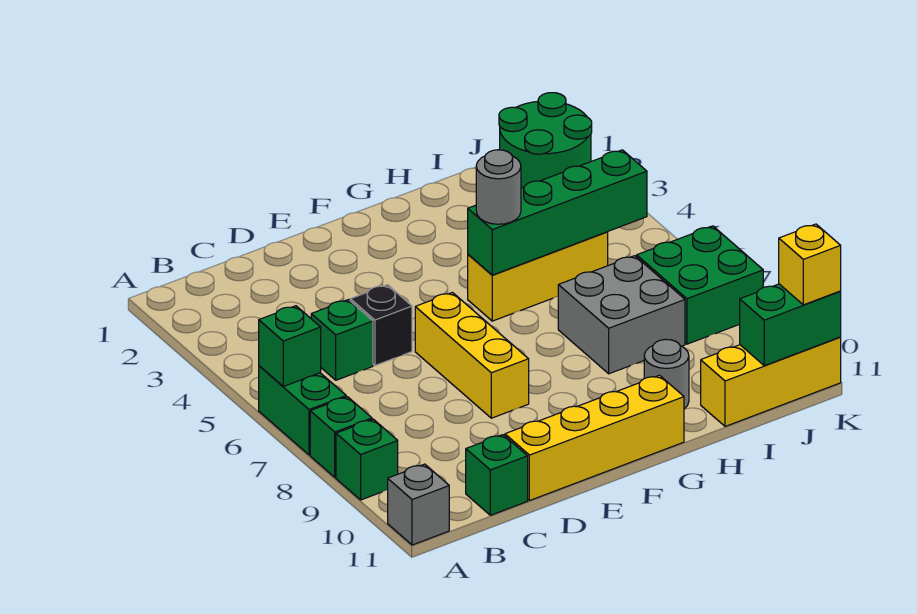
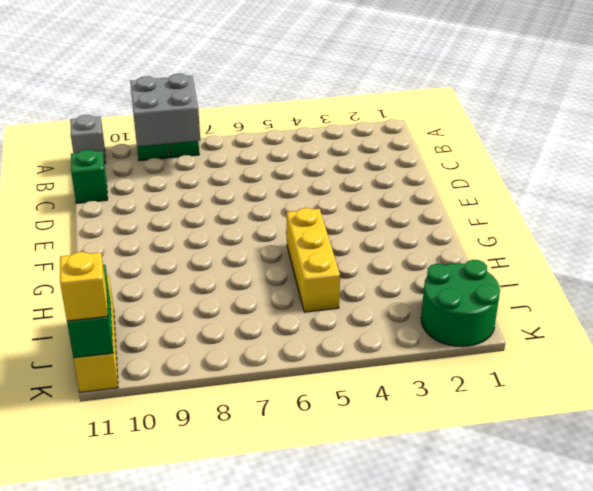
grey 2x2 brick [130,74,200,146] -> grey 2x2 brick moved to [558,256,685,374]
none -> green 1x2 brick [259,366,346,455]
none -> green 1x1 brick [311,300,373,380]
none -> black 1x1 brick [350,285,412,365]

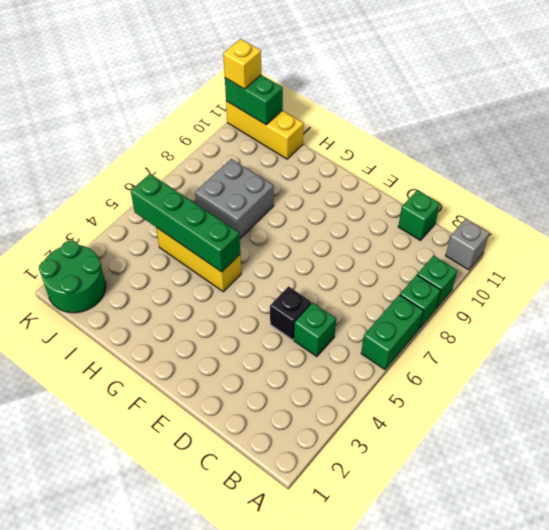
none -> yellow 1x4 brick [505,375,684,501]
none -> yellow 1x3 brick [415,292,529,418]
none -> grey 1x1 round brick [644,339,689,409]

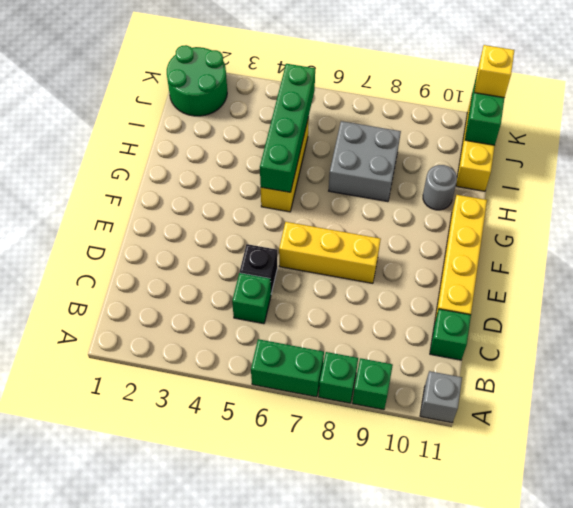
none -> green 2x2 brick [637,226,763,344]
none -> green 1x1 brick [259,306,321,386]
none -> grey 1x1 round brick [476,150,521,224]

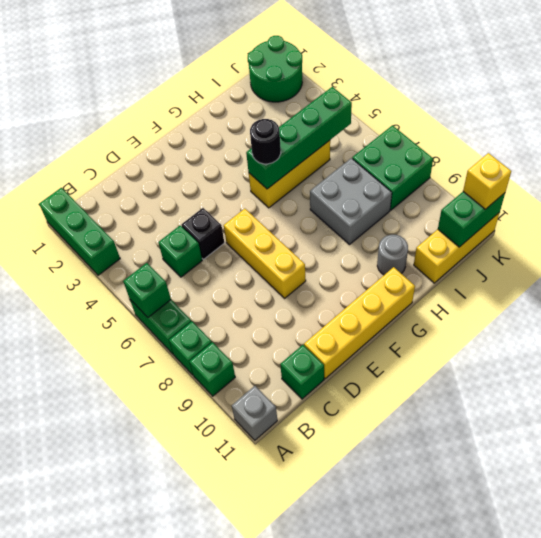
green 1x3 brick [39,188,120,275] -> none
black 1x1 round brick [250,119,281,164] -> grey 1x1 round brick [476,150,521,224]

